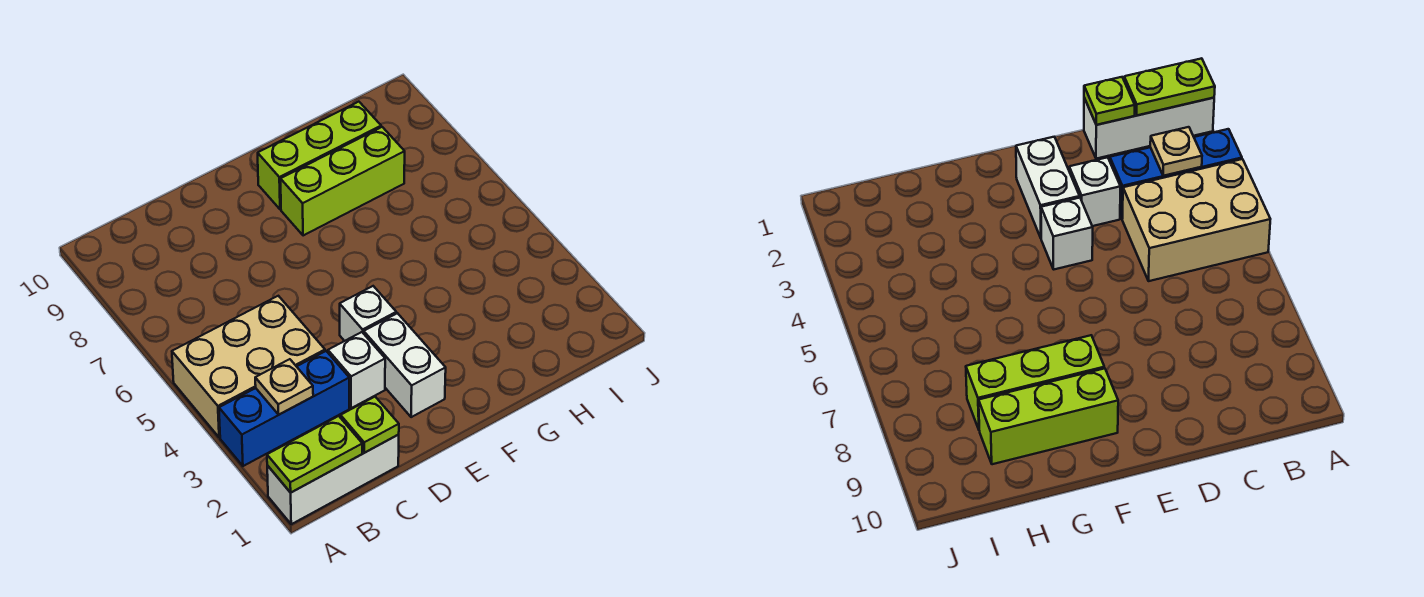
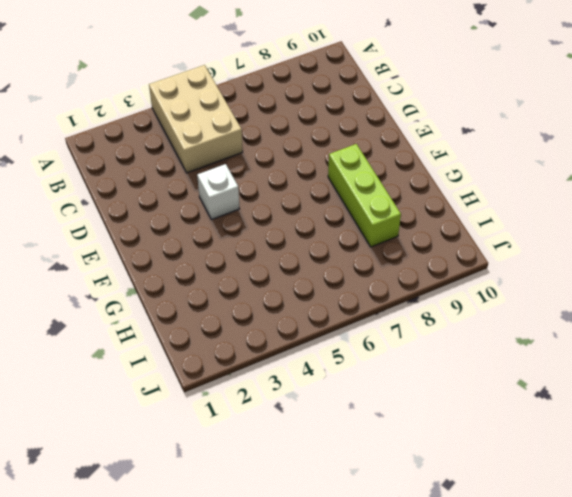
none -> white 1x3 brick [267,435,399,524]
none -> blue 1x3 brick [219,351,349,466]

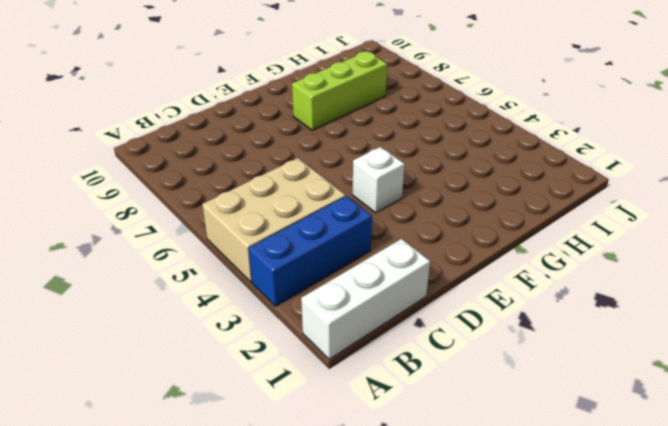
none -> white 1x1 brick [328,332,385,408]
none -> white 1x2 brick [364,313,446,417]

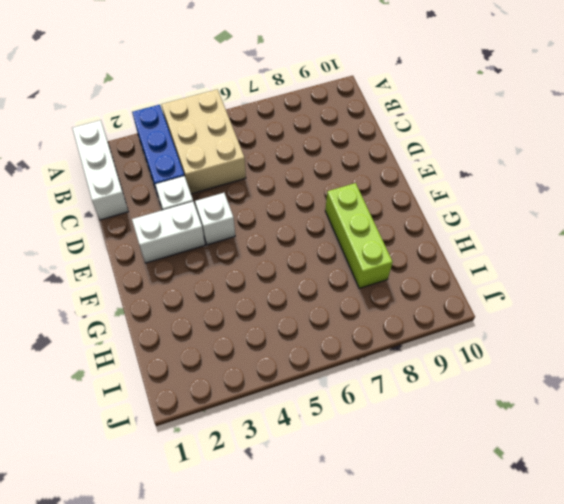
none -> lime 1x3 brick [258,102,381,209]
none -> lime 1x2 plate [267,416,362,493]

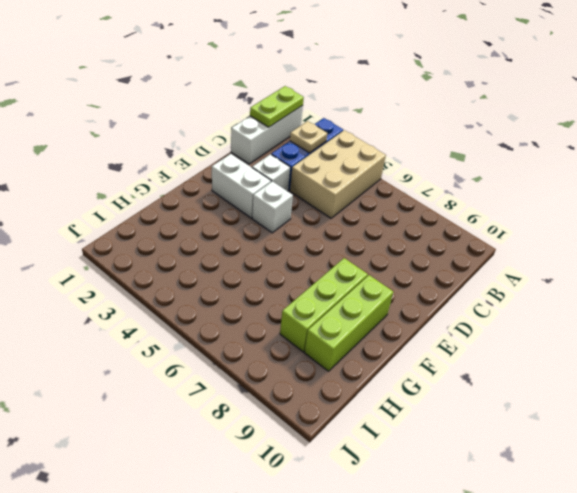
none -> lime 1x1 plate [341,397,399,453]

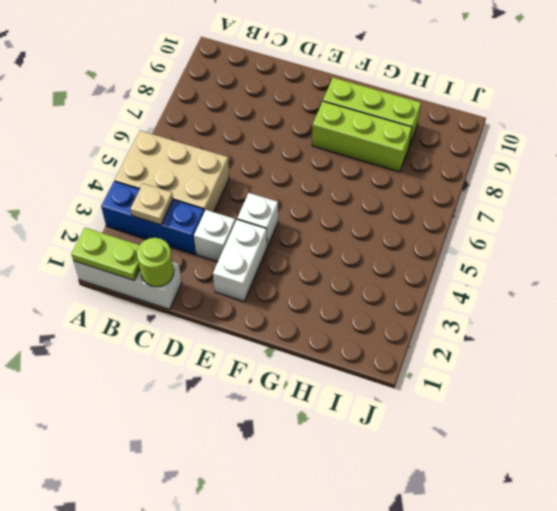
lime 1x1 round brick [137,238,174,287] -> lime 1x1 plate [341,397,399,453]

